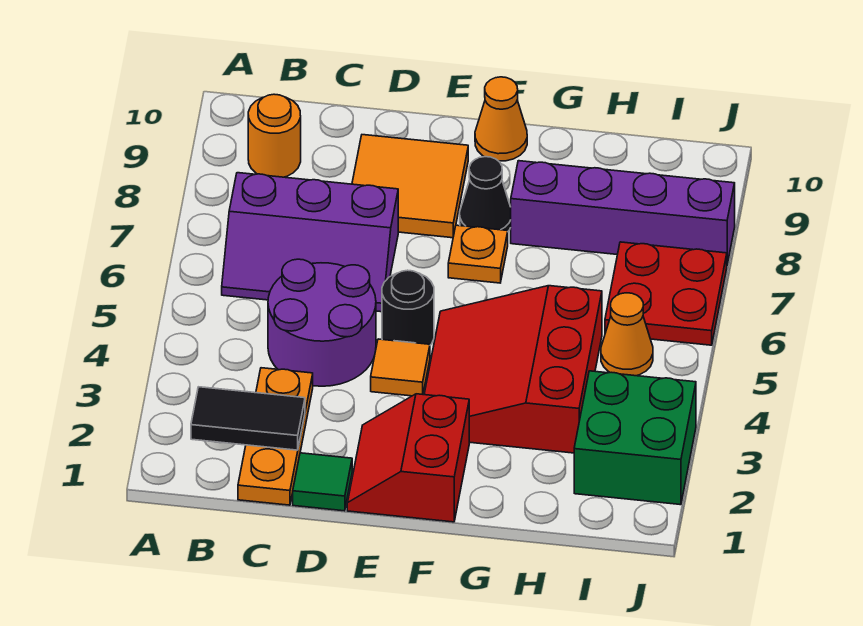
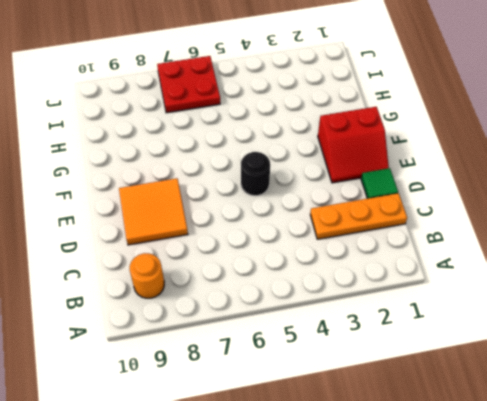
none -> purple 2x3 slope [222,173,398,312]
none -> purple 2x2 round brick [268,259,376,386]
none -> orange 1x1 tile [371,339,430,396]

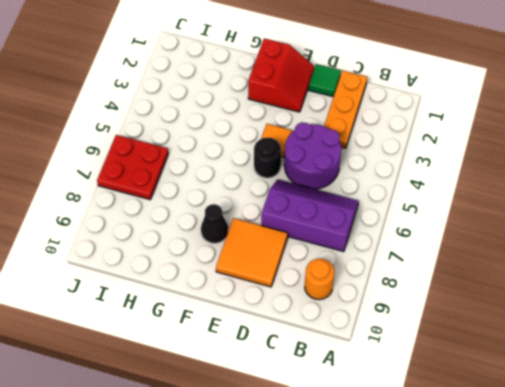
none -> red 3x3 slope [424,286,602,453]
none -> orange 1x1 plate [448,225,508,283]
none -> orange 1x1 cone [475,77,527,161]

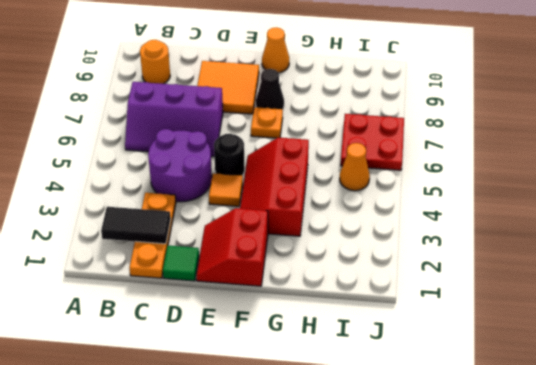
red 2x3 slope [240,138,309,236] -> red 3x3 slope [424,286,602,453]
none -> purple 1x4 brick [511,161,735,264]
none -> green 2x2 brick [574,371,696,505]

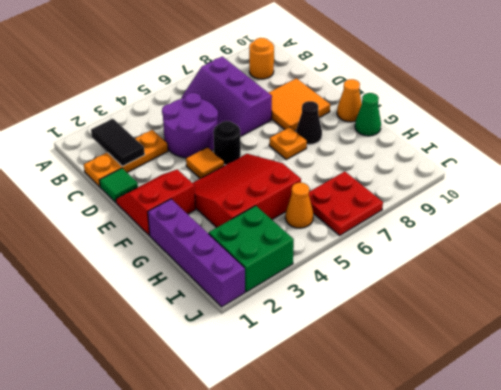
purple 1x4 brick [148,199,245,307] -> purple 1x4 brick moved to [511,161,735,264]
green 1x1 cone [355,93,381,136] -> none

